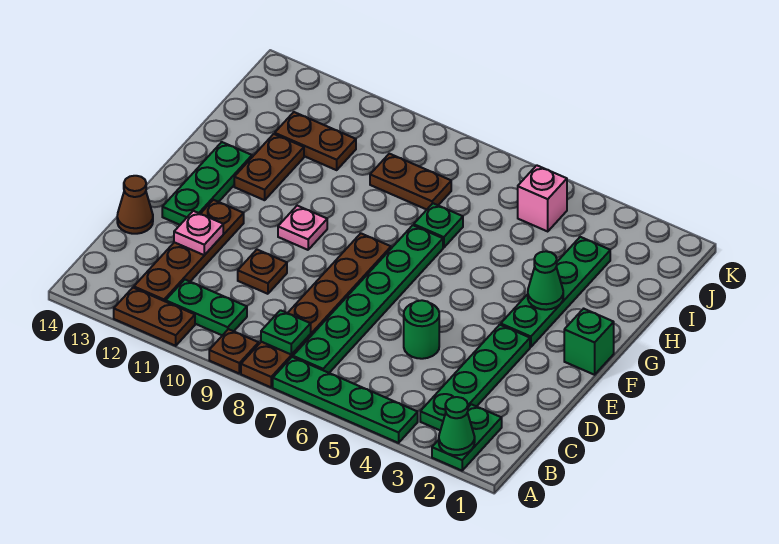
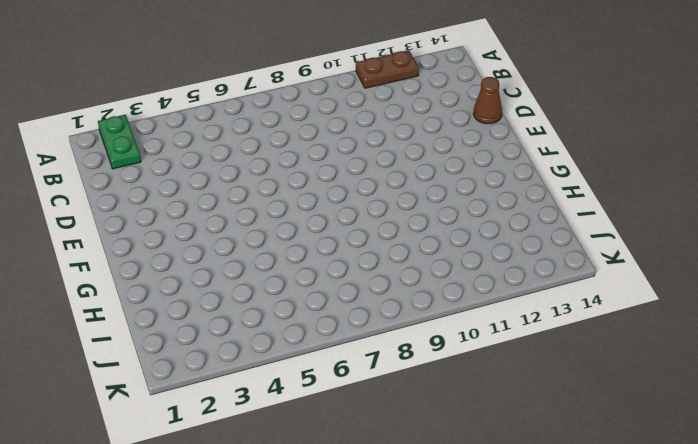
none -> green 1x4 plate [273,357,418,443]
none -> brown 1x6 plate [241,233,391,387]
none -> brown 1x1 plate [209,329,259,373]

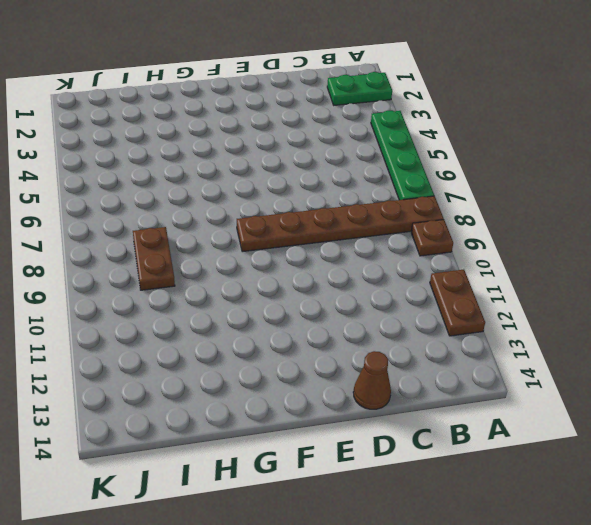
none -> green 1x4 plate [420,325,530,430]
none -> green 1x6 plate [293,225,443,373]
none -> green 1x2 plate [166,280,247,335]

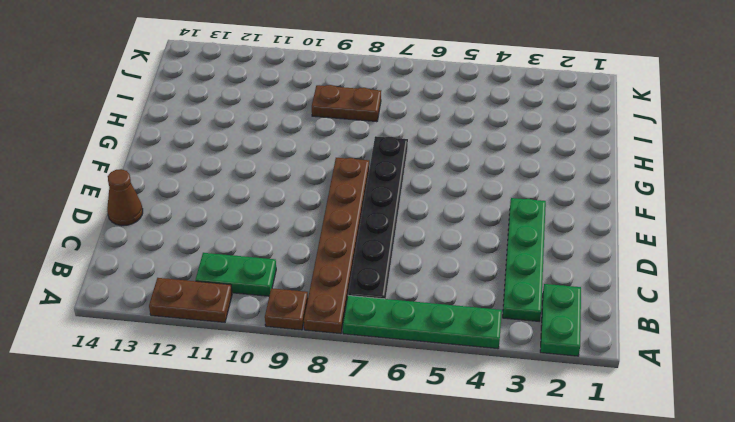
black 1x6 plate [348,136,408,299] -> green 1x6 plate [293,225,443,373]
none -> brown 1x4 plate [134,200,244,302]
none -> green 1x1 round brick [404,300,439,359]
none -> brown 1x1 plate [238,250,287,294]

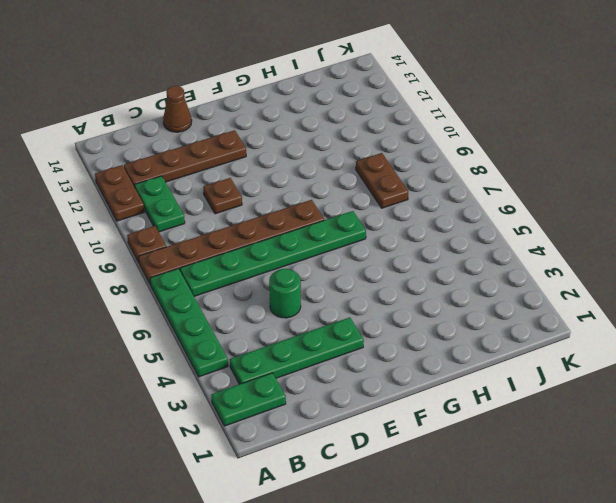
none -> green 1x3 plate [162,142,252,225]
none -> green 1x1 brick [564,309,614,375]
none -> green 1x4 plate [501,237,610,347]

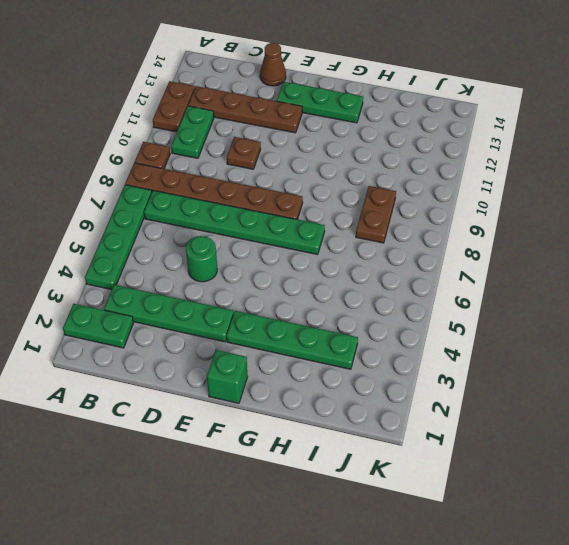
none -> pink 1x1 plate [278,206,327,250]
none -> brown 1x2 plate [234,134,304,200]
none -> green 1x1 plate [414,203,463,248]

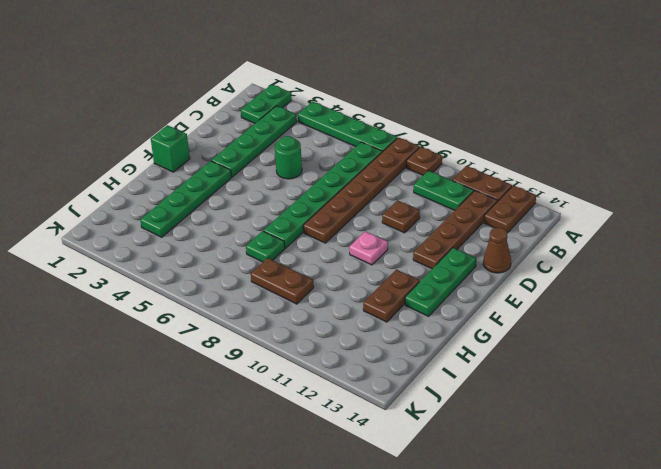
brown 1x2 plate [484,186,536,233] -> brown 1x2 plate turned to [275,112,356,170]
none -> pink 1x1 brick [518,165,567,231]
none -> green 1x1 cone [439,397,475,455]
none -> green 1x1 plate [261,310,311,355]

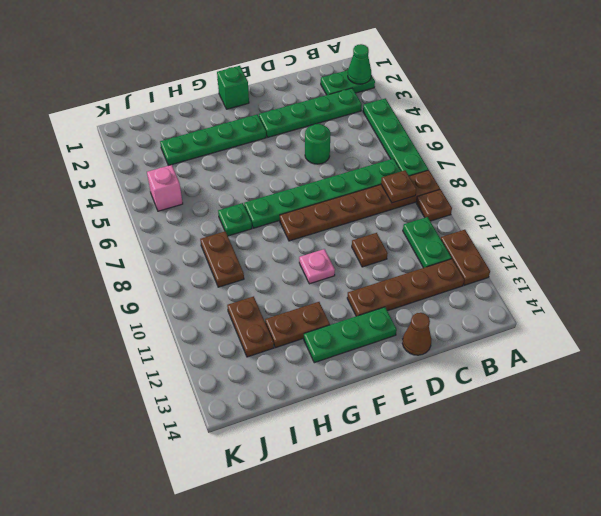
brown 1x1 plate [381,170,416,203] -> green 1x1 plate [261,310,311,355]
none -> pink 1x1 plate [174,211,223,255]
none -> green 1x1 cone [528,251,563,310]

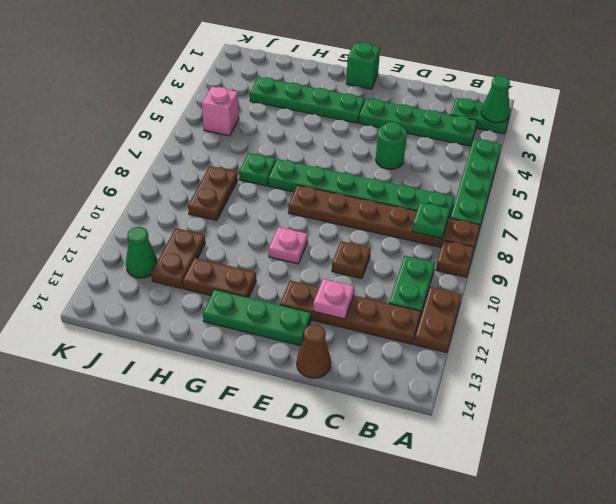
green 1x1 cone [126,227,157,278] -> green 1x1 cone moved to [528,251,563,310]

